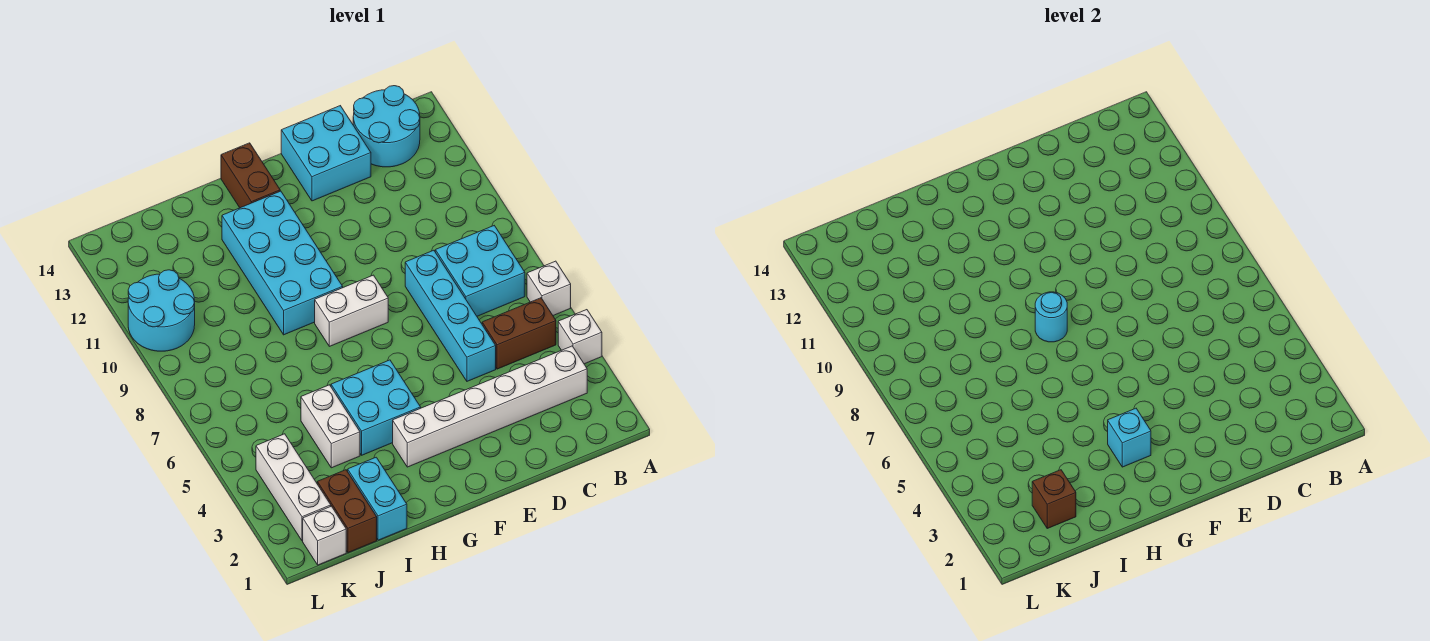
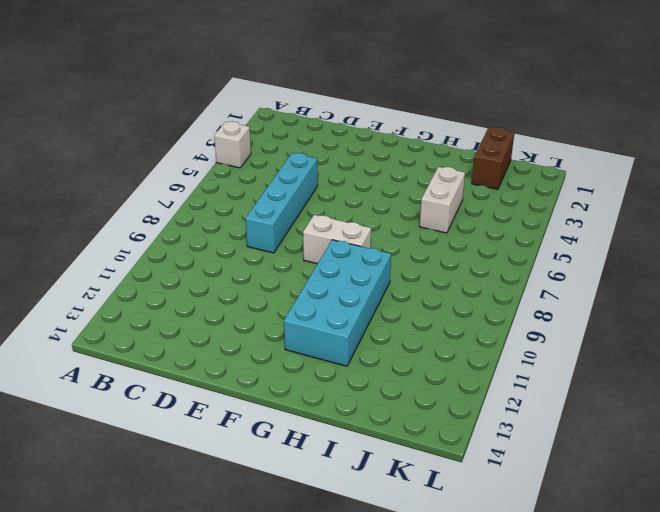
none -> white 1x1 brick [527,261,571,316]
none -> white 1x6 brick [393,346,587,467]
none -> brown 1x2 brick [482,298,556,369]

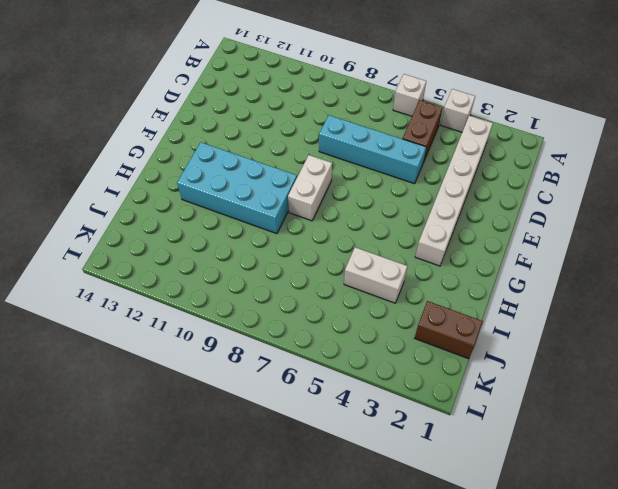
none -> cyan 2x2 brick [435,226,525,316]
none -> cyan 2x2 round brick [353,86,420,167]
none -> cyan 2x2 brick [281,106,371,201]

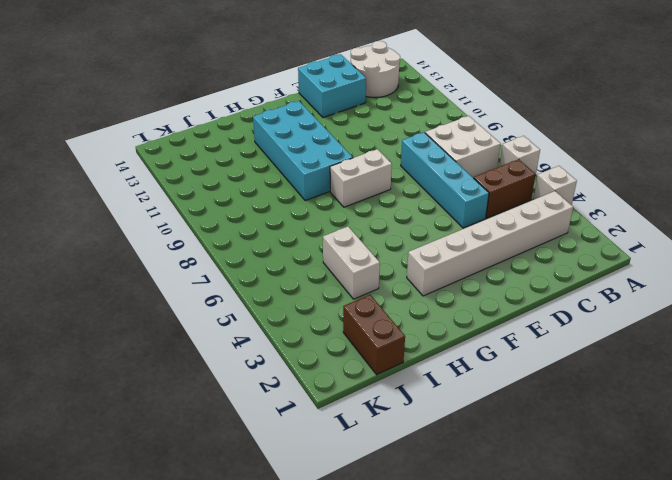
white 2x2 brick [425,116,501,178] -> cyan 2x2 brick [435,226,525,316]
white 2x2 round brick [351,41,400,97] -> cyan 2x2 round brick [353,86,420,167]
none -> cyan 2x2 brick [331,360,421,455]
none -> brown 1x2 brick [221,143,280,208]
none -> cyan 1x2 brick [348,457,407,540]

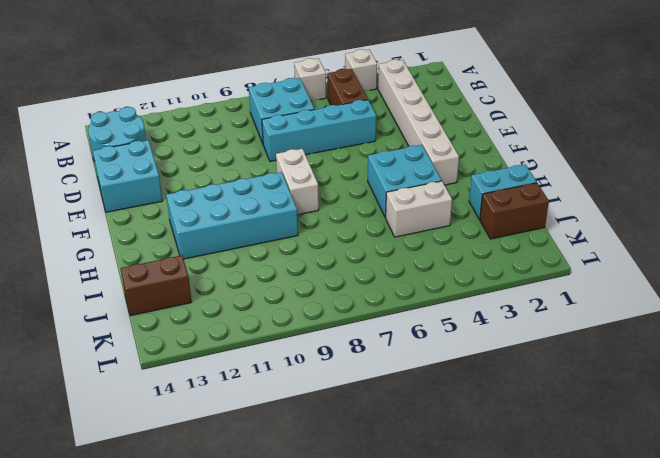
brown 1x2 brick [121,255,192,316] -> brown 1x2 brick moved to [221,143,280,208]
none -> white 1x1 brick [303,506,346,565]
none -> white 1x3 brick [256,434,331,541]
none -> cyan 2x2 round brick [128,270,195,351]

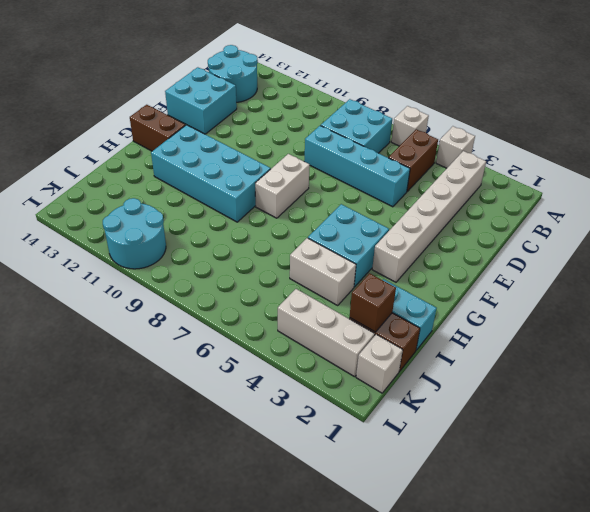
none -> cyan 1x1 brick [1108,408,1151,467]
none -> cyan 1x1 round brick [1035,292,1067,342]

